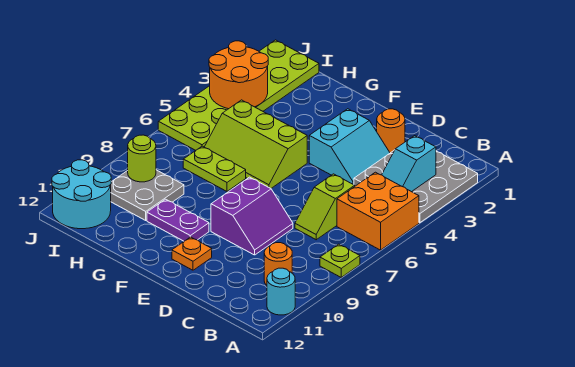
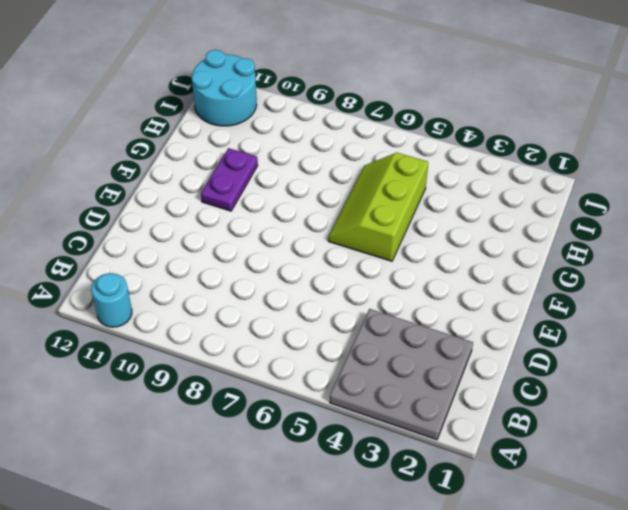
none -> orange 2x2 brick [337,172,419,250]
none -> lime 1x1 plate [320,244,360,277]
none -> orange 1x1 round brick [264,243,292,285]

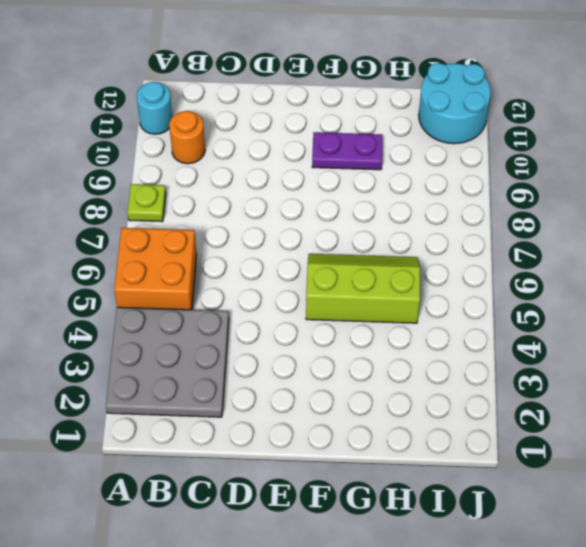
none -> lime 1x2 slope [295,174,355,240]
none -> orange 1x1 round brick [377,109,405,153]
none -> cyan 2x2 slope [309,109,390,185]

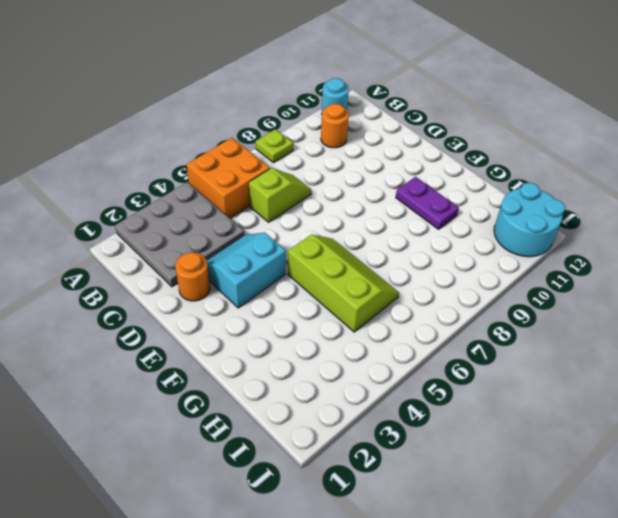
none -> purple 2x2 slope [211,177,293,255]
none -> orange 1x1 plate [172,237,212,270]
none -> lime 1x2 plate [183,146,246,191]

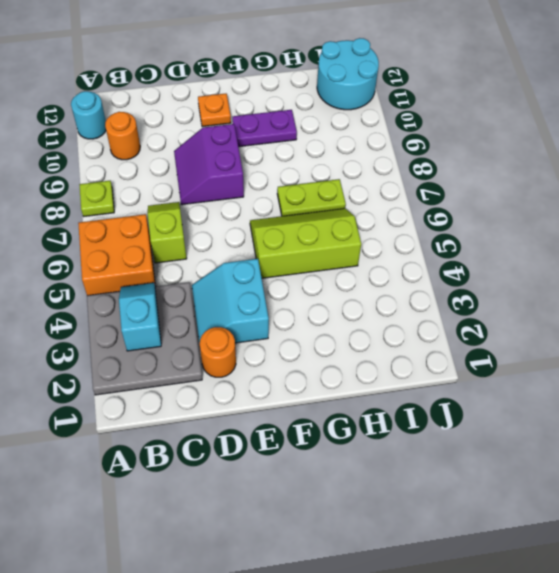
none -> grey 2x2 plate [110,170,184,220]
none -> lime 2x6 plate [158,40,319,150]
none -> orange 2x2 round brick [209,41,268,109]

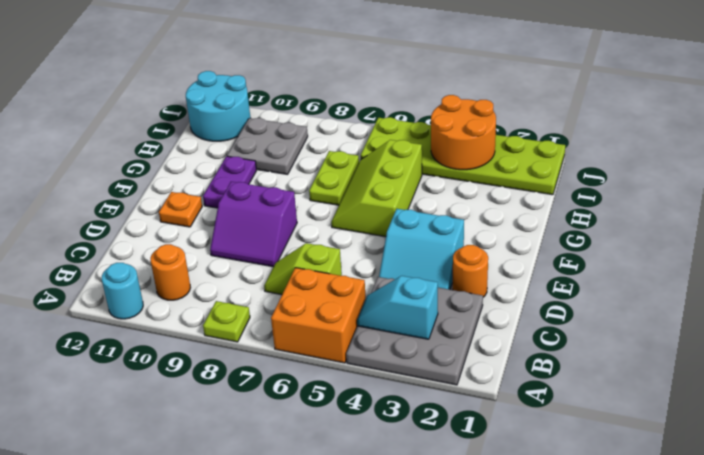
none -> lime 1x1 round brick [128,135,156,182]

